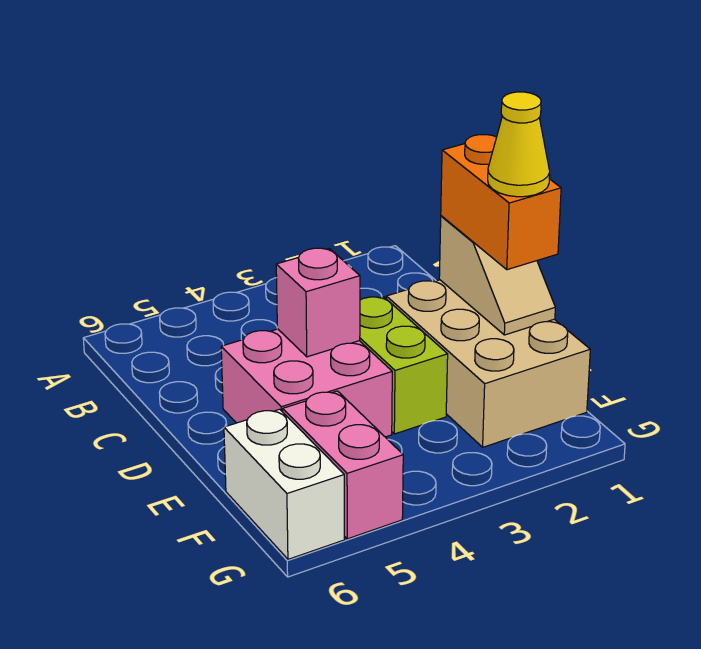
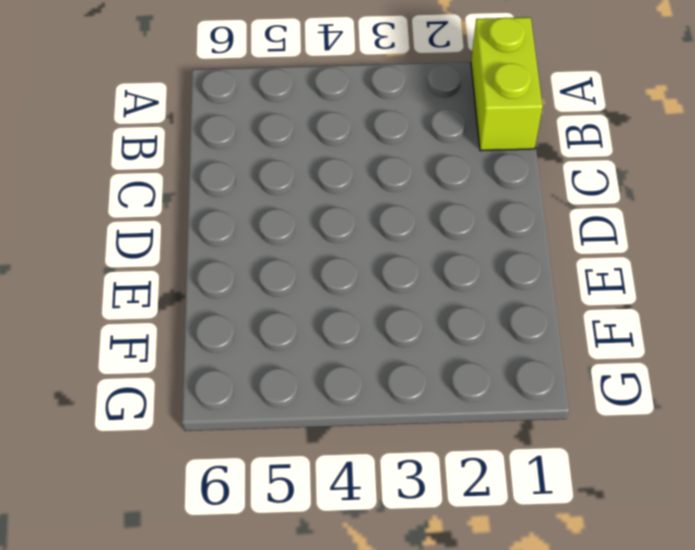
lime 1x2 brick [471,17,543,151] -> lime 1x2 brick moved to [360,297,448,434]
none -> tan 2x3 brick [386,280,590,447]
none -> pink 2x2 brick [221,329,392,437]

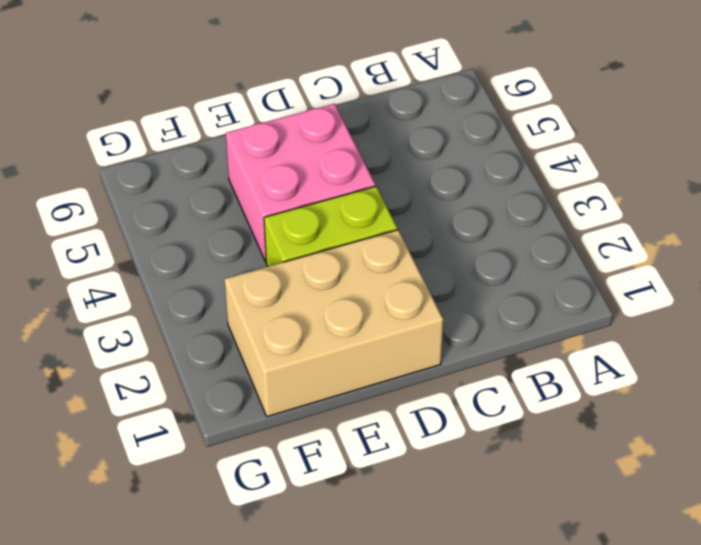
none -> pink 1x2 brick [283,391,403,539]
none -> white 1x2 brick [224,409,344,559]

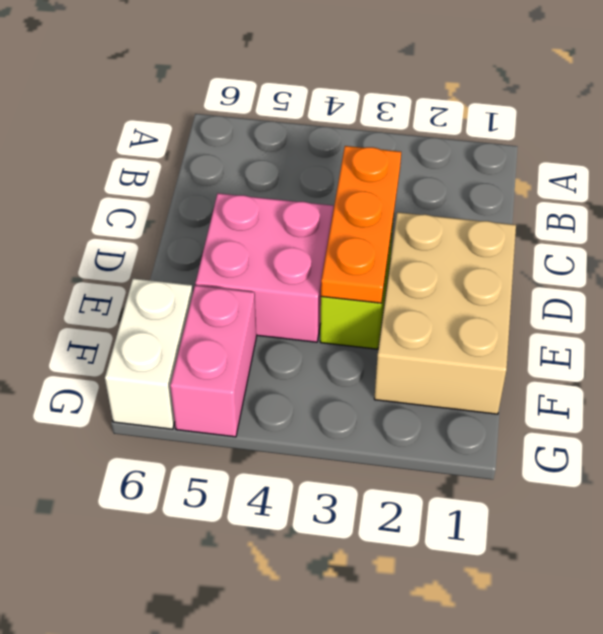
orange 1x3 plate [321,146,401,303] -> none
none -> tan 1x2 slope [439,216,555,335]
none -> pink 1x1 brick [276,248,360,357]

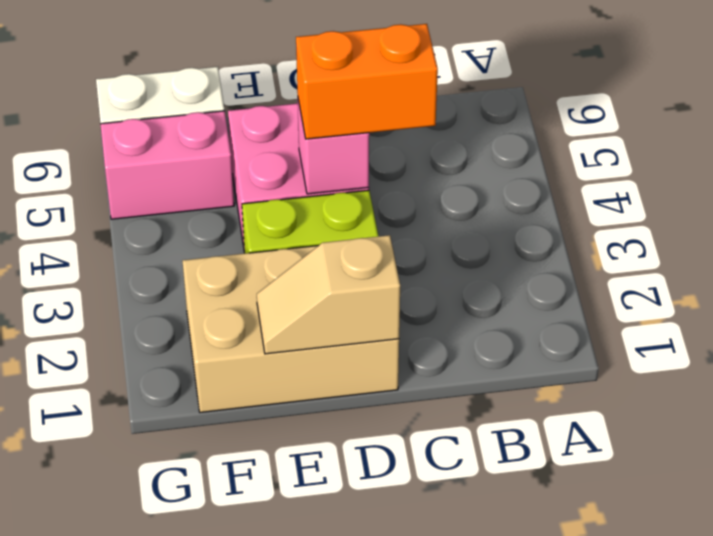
orange 1x2 brick [296,24,438,139] -> orange 1x2 brick moved to [441,135,561,270]
none -> yellow 1x1 cone [488,92,550,197]

